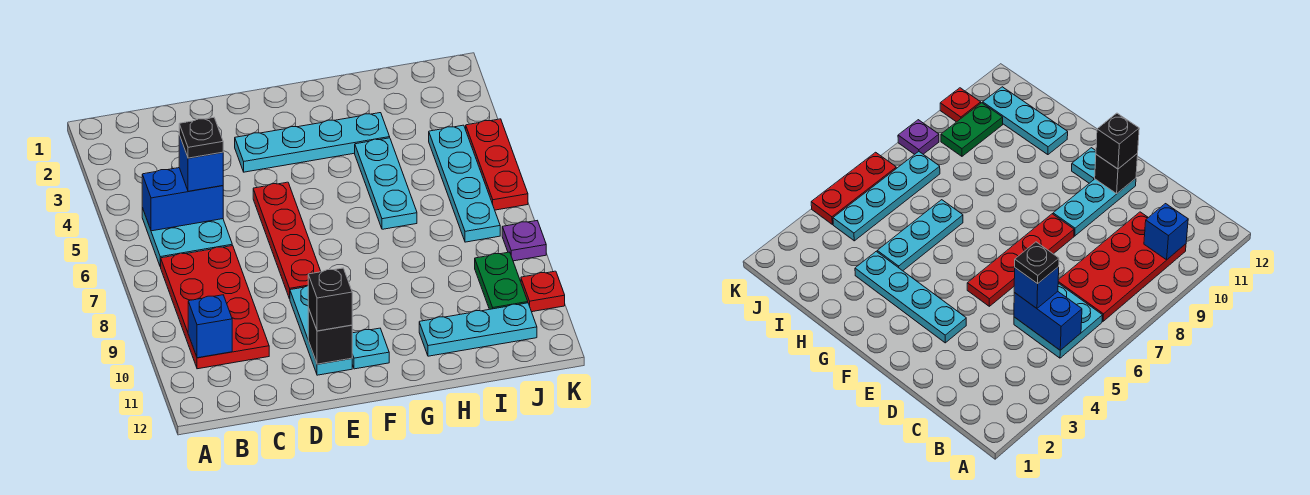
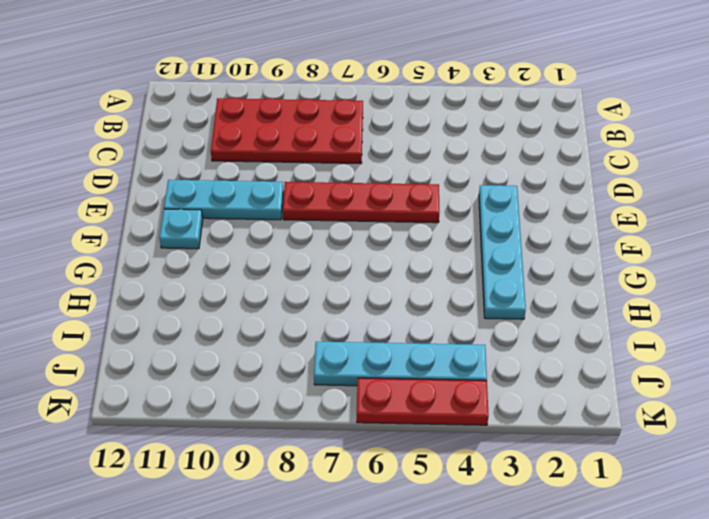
none -> cyan 2x2 plate [142,208,232,267]
none -> cyan 1x3 plate [355,138,417,229]
none -> cyan 1x3 plate [419,303,537,356]

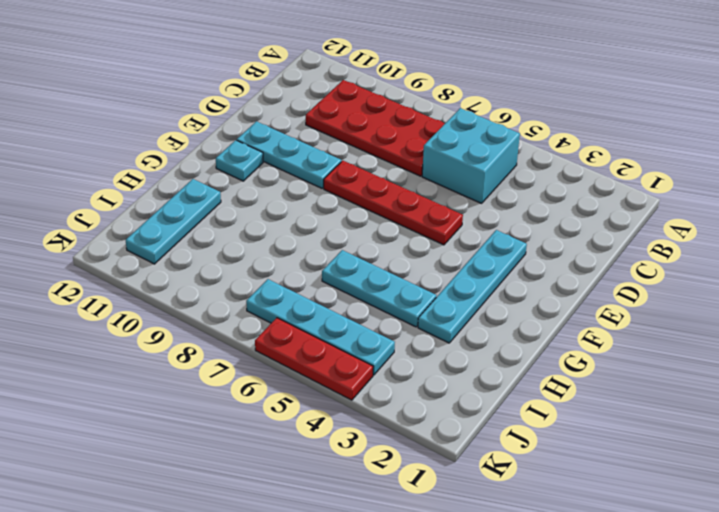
cyan 2x2 brick [422,108,520,203] -> cyan 2x2 plate [142,208,232,267]
none -> green 1x2 plate [475,252,528,309]
none -> purple 1x1 plate [502,221,546,261]
none -> red 1x1 plate [521,271,565,312]

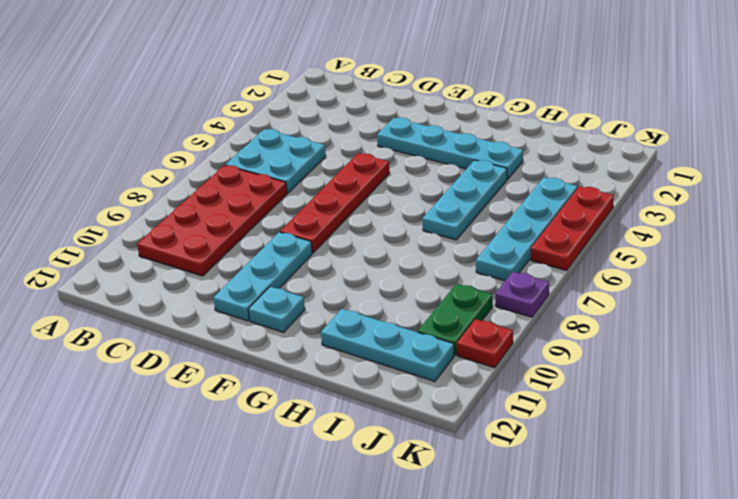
none -> blue 1x2 brick [142,168,223,231]
none -> blue 1x1 brick [188,295,232,358]
none -> black 1x1 brick [308,308,352,364]

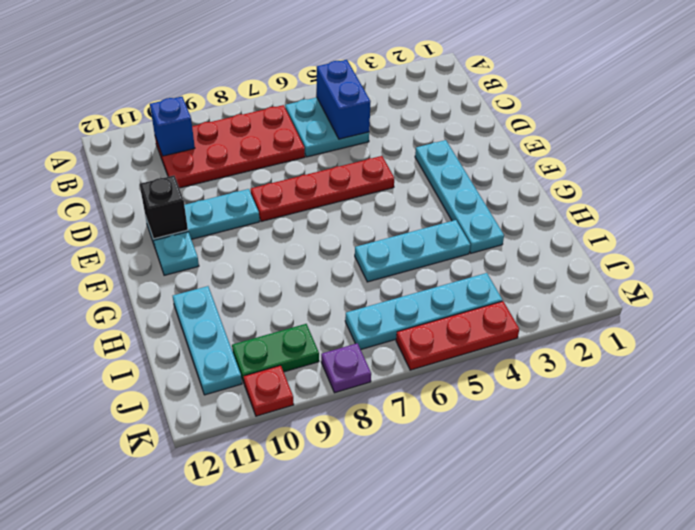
none -> blue 1x1 brick [179,135,223,191]
none -> black 1x1 brick [308,268,352,331]
none -> black 1x1 plate [179,117,223,158]

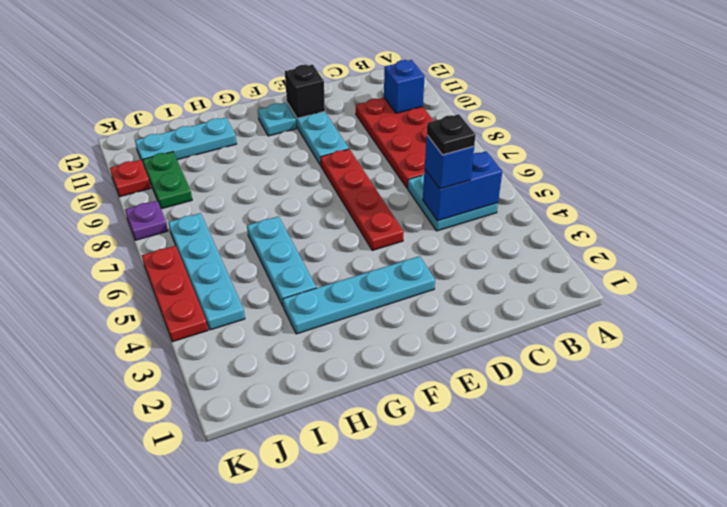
none -> black 1x1 brick [308,268,352,331]

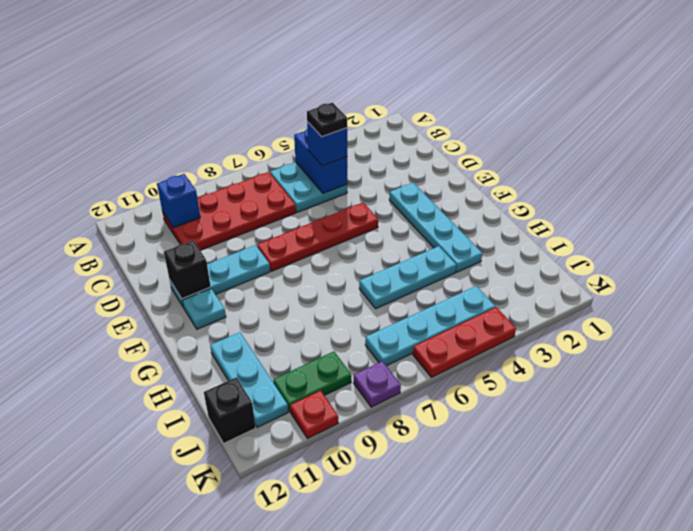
black 1x1 brick [204,378,255,443] -> black 1x1 brick moved to [308,268,352,331]

